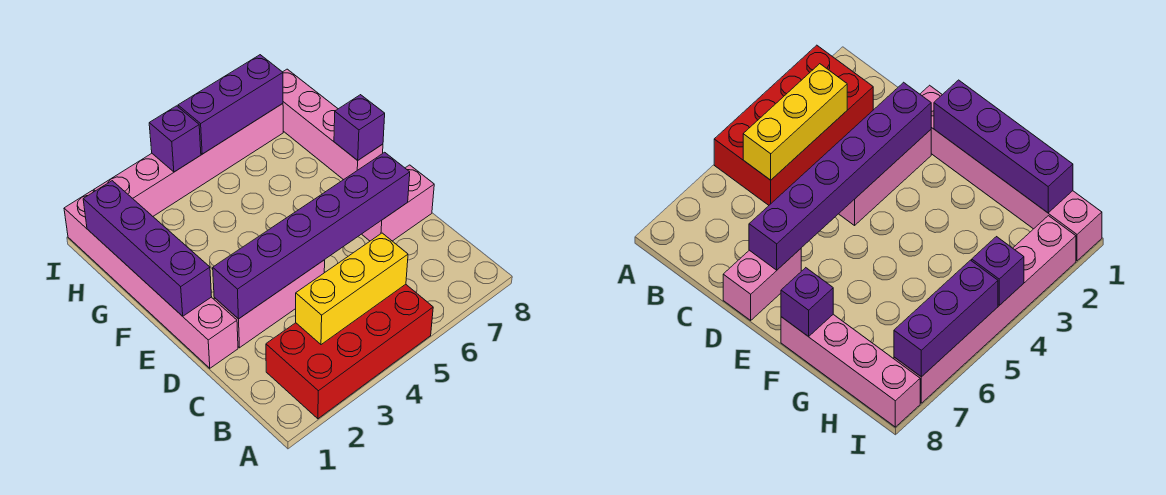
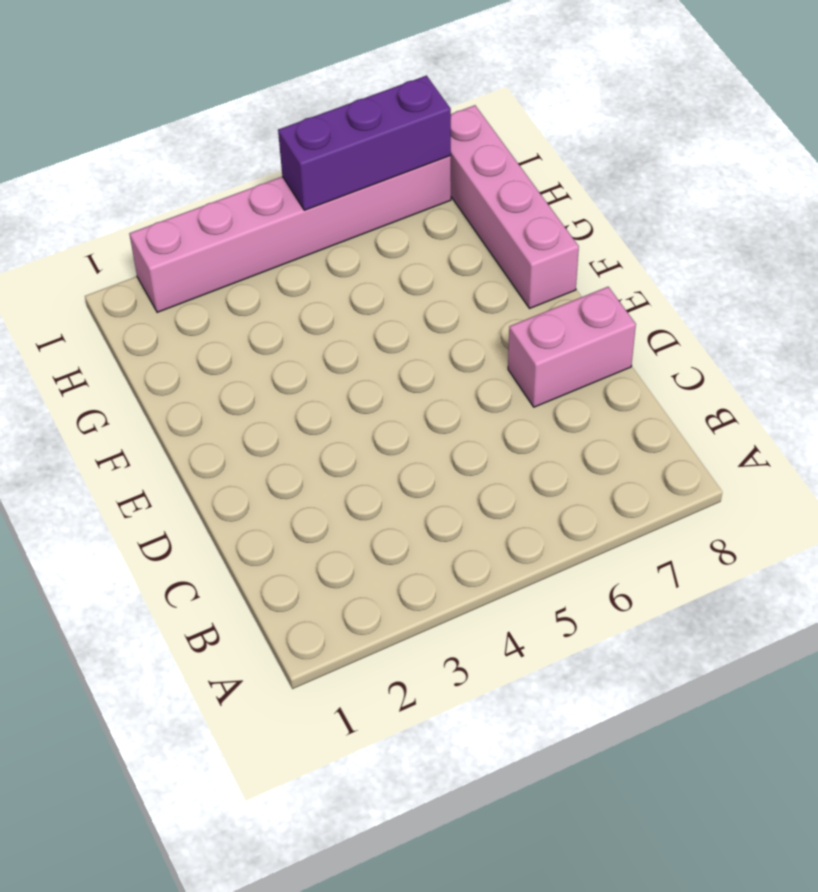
none -> red 2x4 brick [266,284,433,419]
none -> pink 1x6 brick [64,190,238,368]
none -> pink 1x3 brick [214,260,325,348]

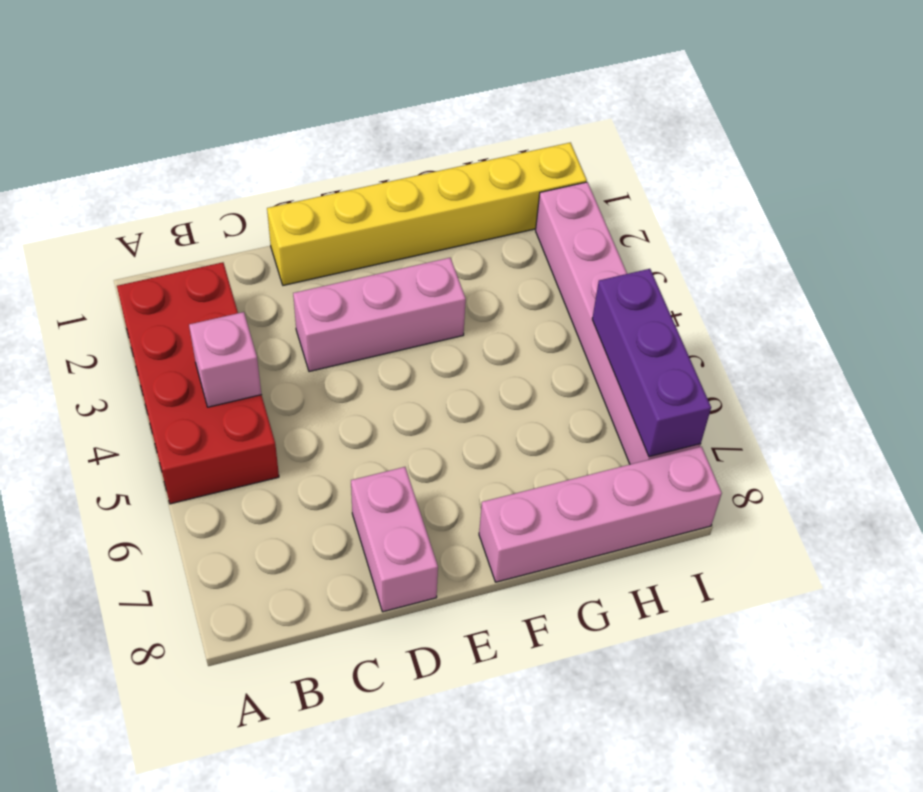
pink 1x1 brick [189,312,261,407] -> yellow 1x3 brick [296,233,408,345]
yellow 1x6 brick [267,143,587,285] -> pink 1x6 brick [64,190,238,368]
pink 1x3 brick [293,258,466,372] -> pink 1x3 brick turned to [214,260,325,348]
none -> purple 1x6 brick [213,152,410,319]
none -> purple 1x4 brick [83,181,212,316]
none -> purple 1x1 brick [334,95,385,160]

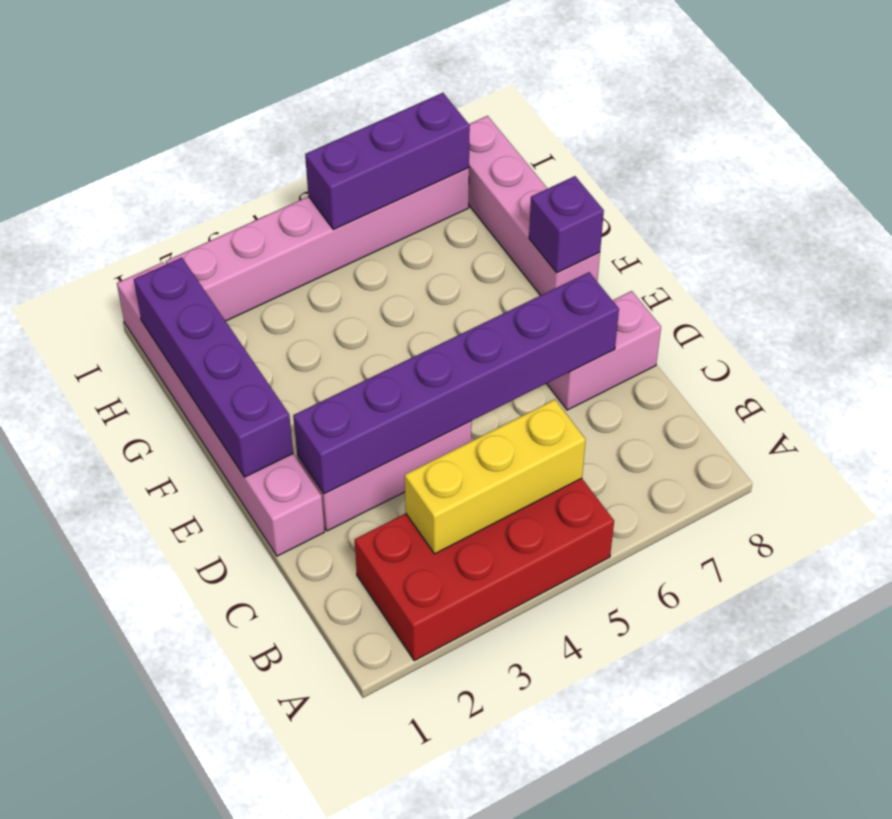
none -> purple 1x1 brick [149,106,201,172]

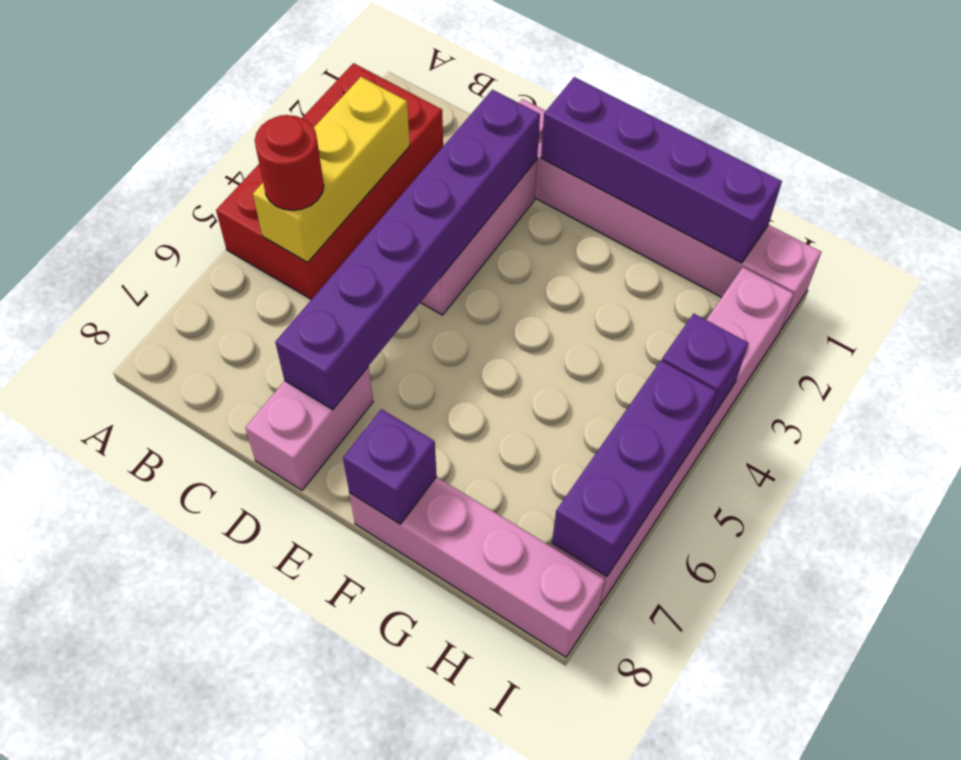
red 1x1 round brick [255,115,324,210] -> none

